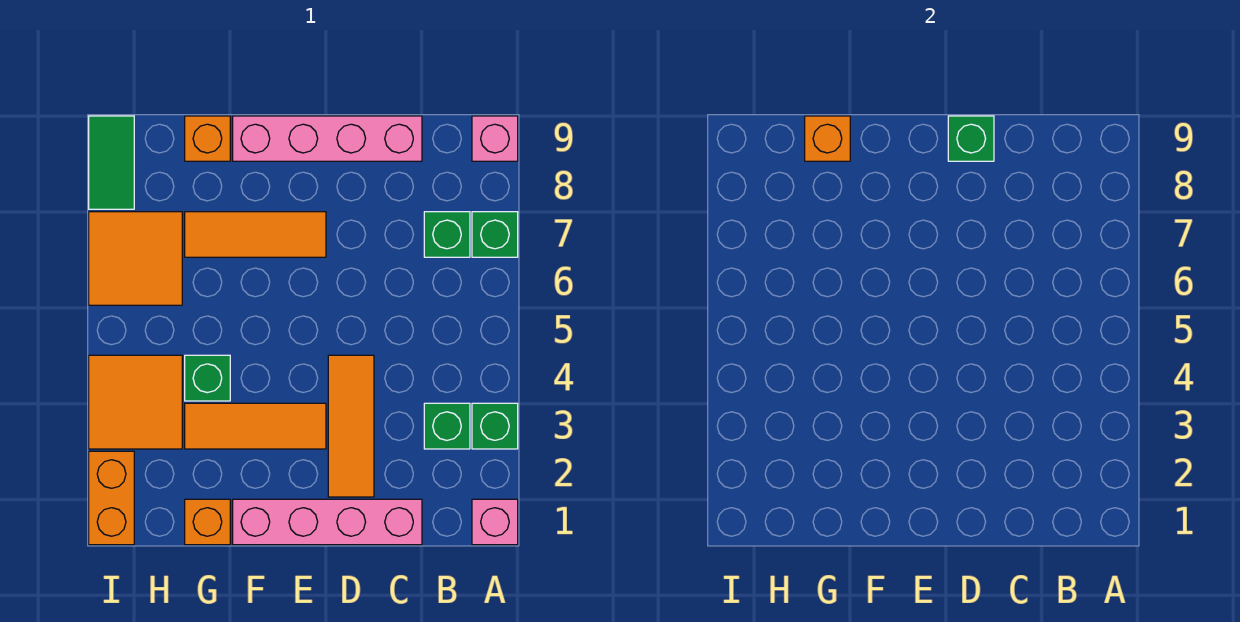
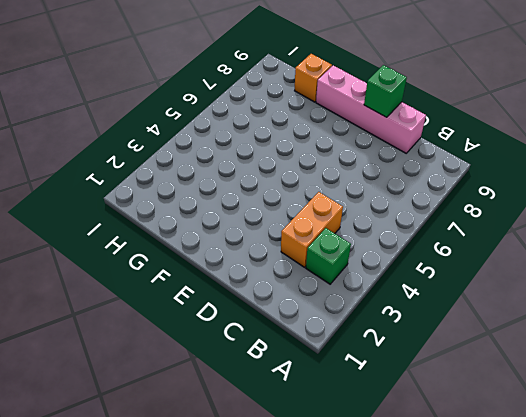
orange 1x2 brick [281,192,343,267] -> orange 1x2 brick moved to [89,451,134,545]
none -> pink 1x1 brick [472,499,518,545]
none -> green 1x1 brick [472,403,518,449]
none -> green 1x1 brick [472,212,518,257]

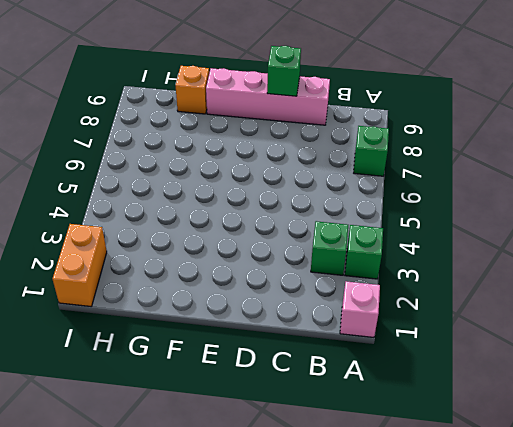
none -> pink 1x1 brick [472,116,518,161]
none -> green 1x1 brick [424,212,470,257]
none -> pink 1x4 brick [233,499,422,545]

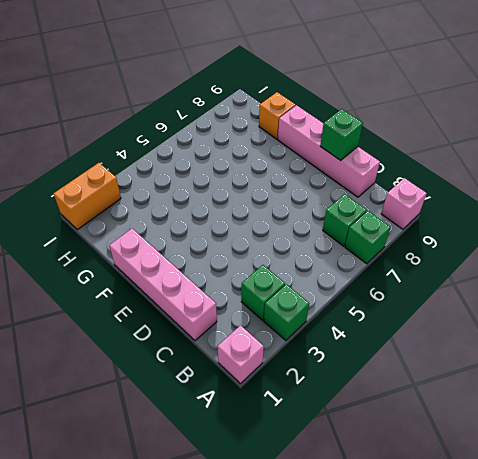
none -> orange 1x3 tile [328,355,374,497]
none -> orange 1x3 tile [185,403,326,449]
none -> orange 1x3 tile [185,212,326,257]

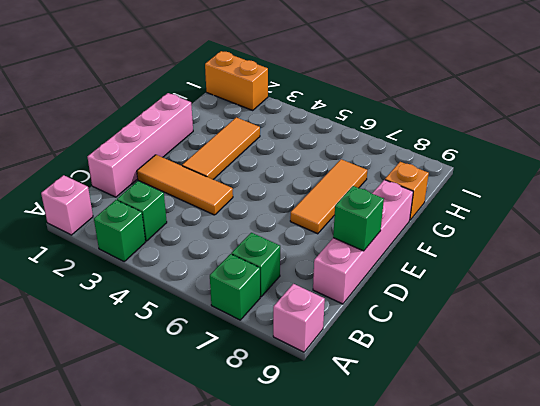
none -> orange 1x1 brick [185,499,230,545]
none -> green 1x1 brick [185,355,230,401]
none -> orange 2x2 tile [89,355,182,449]

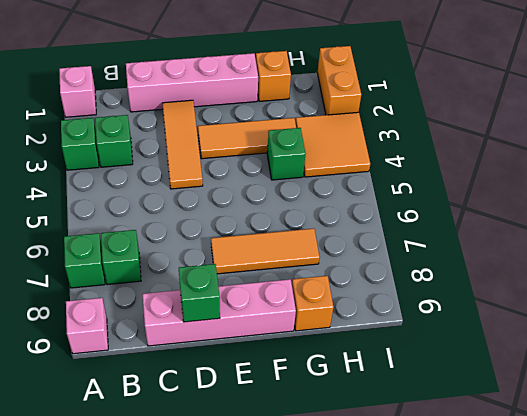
none -> orange 2x2 tile [89,212,182,305]
none -> green 1x2 tile [89,116,134,209]
none -> orange 1x1 brick [805,116,850,161]

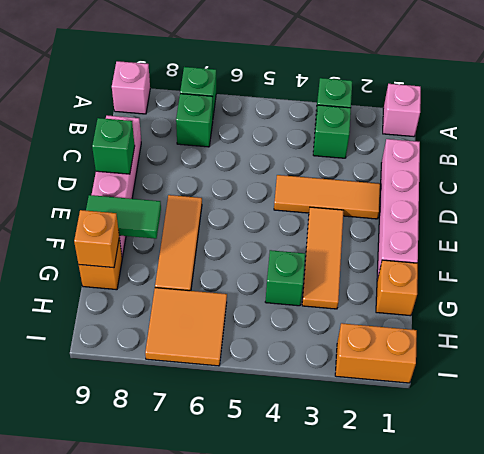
green 1x2 tile [86,195,161,239] -> green 1x2 tile moved to [89,116,134,209]
none -> orange 2x2 tile [89,355,182,449]

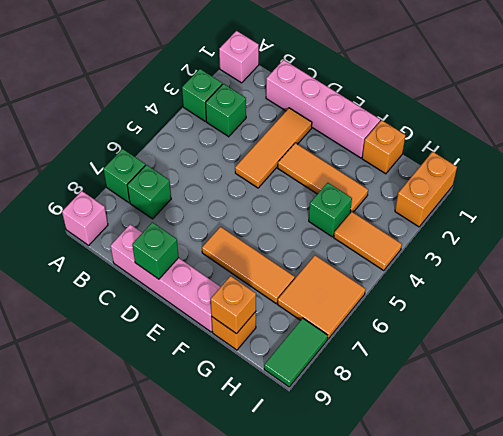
orange 1x2 tile [334,212,402,271] -> orange 2x2 tile [89,355,182,449]

